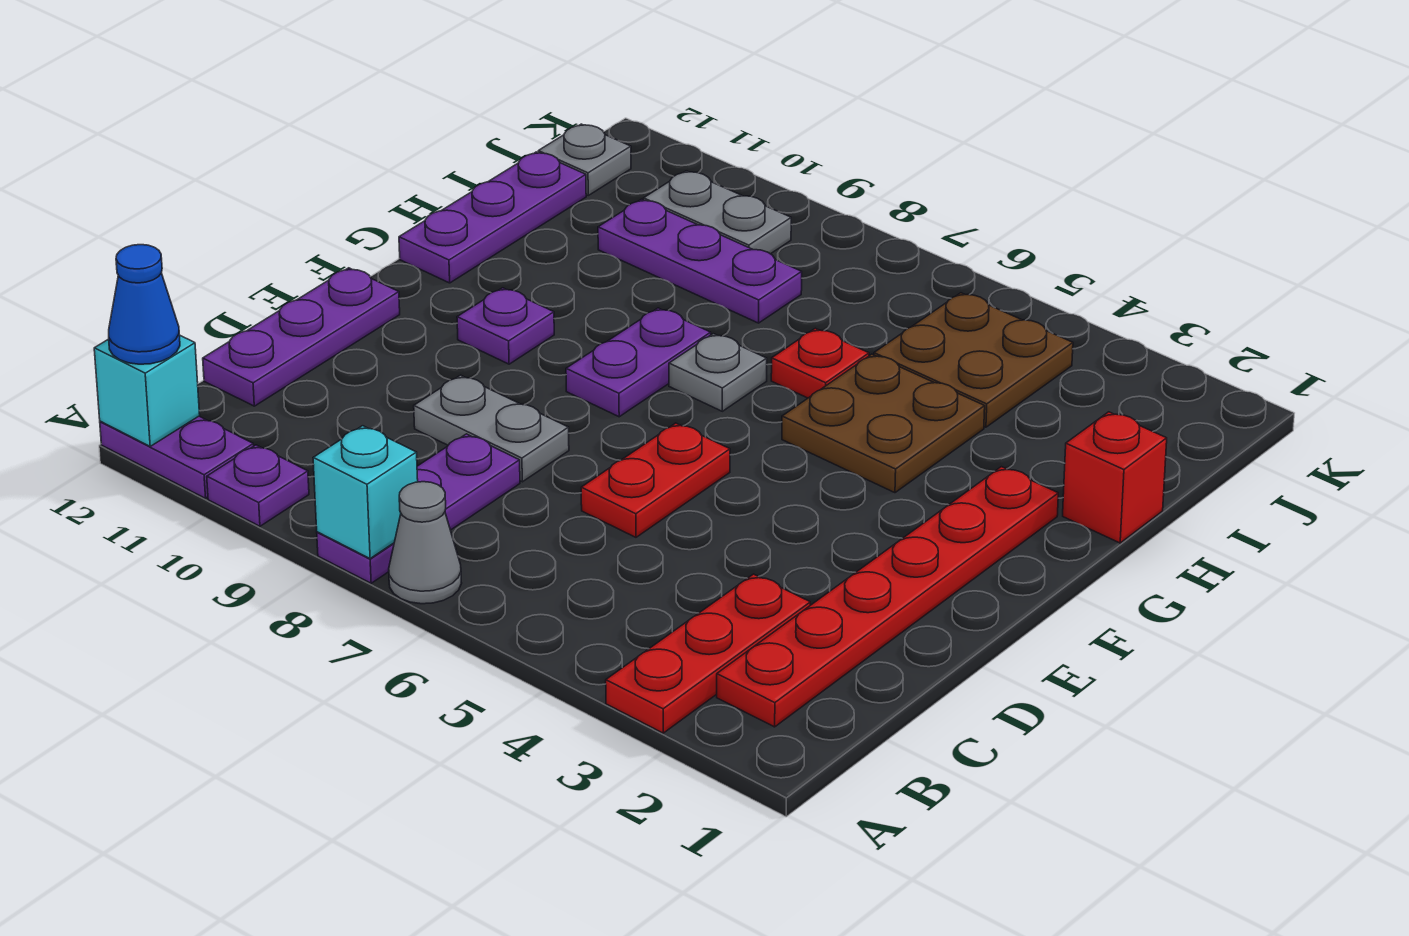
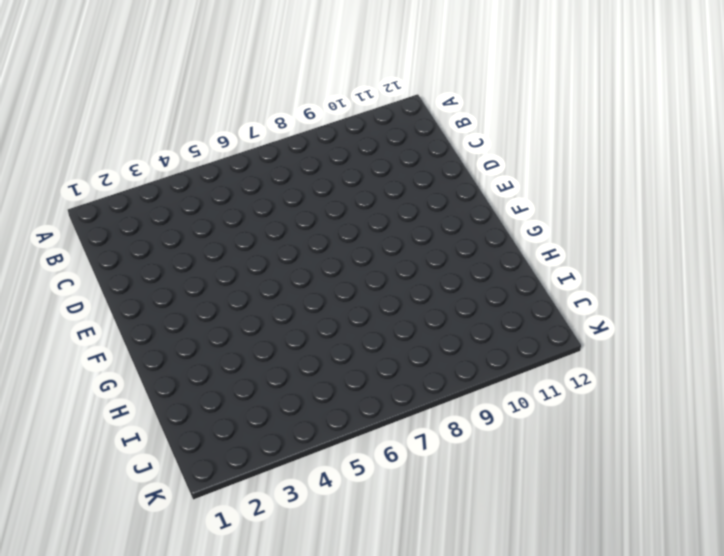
none -> red 1x3 plate [606,574,810,733]
none -> grey 1x1 cone [389,482,462,604]
none -> purple 1x3 plate [317,434,520,583]

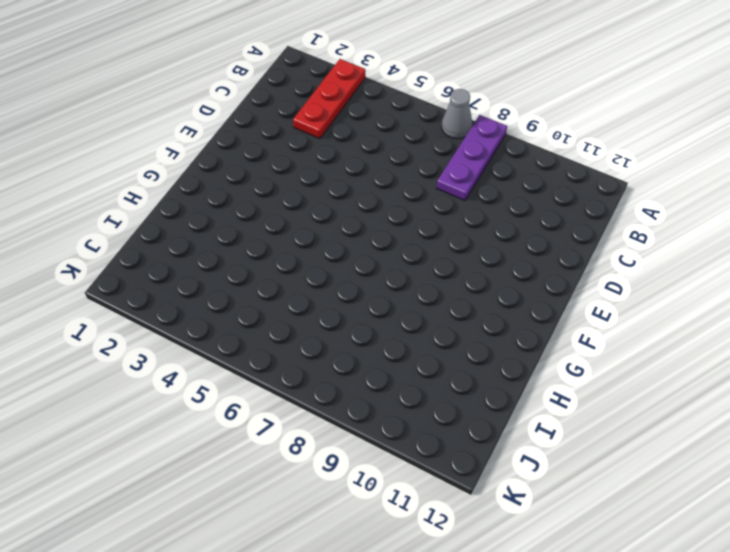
none -> purple 1x1 plate [207,445,309,526]
none -> purple 1x2 plate [100,416,254,498]
none -> red 1x6 plate [717,467,1058,727]

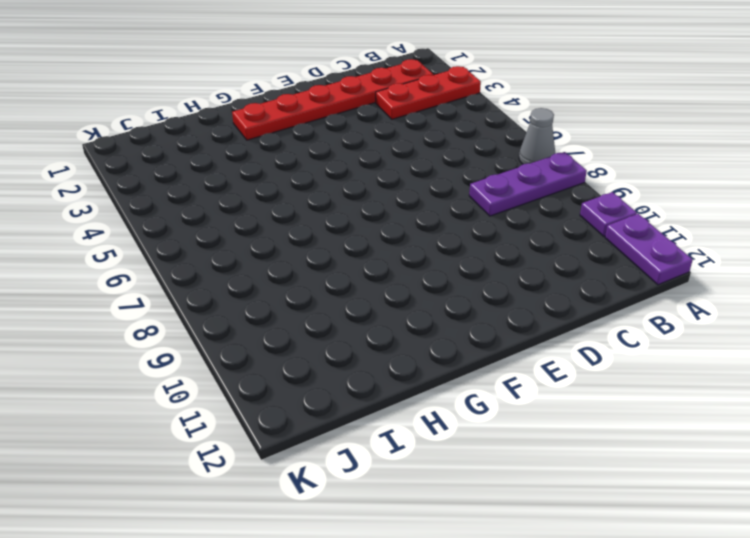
none -> purple 1x3 plate [203,268,400,406]
none -> red 1x2 plate [581,423,730,537]
none -> grey 1x2 plate [414,375,569,482]

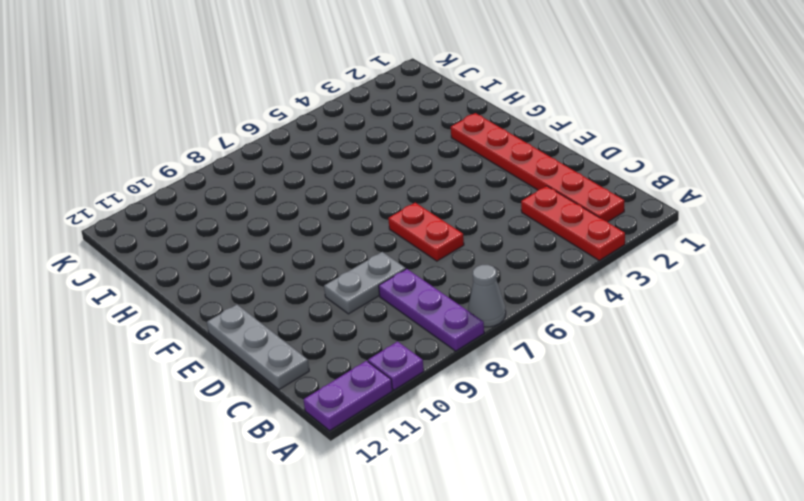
grey 1x3 plate [207,305,309,389] -> purple 1x3 plate [203,268,400,406]
none -> purple 1x2 plate [566,308,711,417]
none -> purple 1x1 plate [457,288,554,364]
none -> brown 2x2 plate [782,354,985,493]

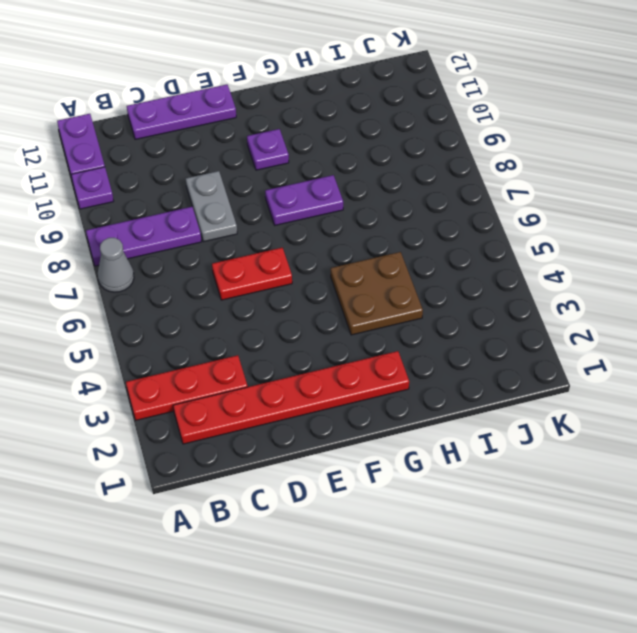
none -> grey 1x1 plate [669,334,767,411]
none -> purple 1x3 plate [399,152,586,283]
none -> red 1x1 brick [1063,412,1167,543]

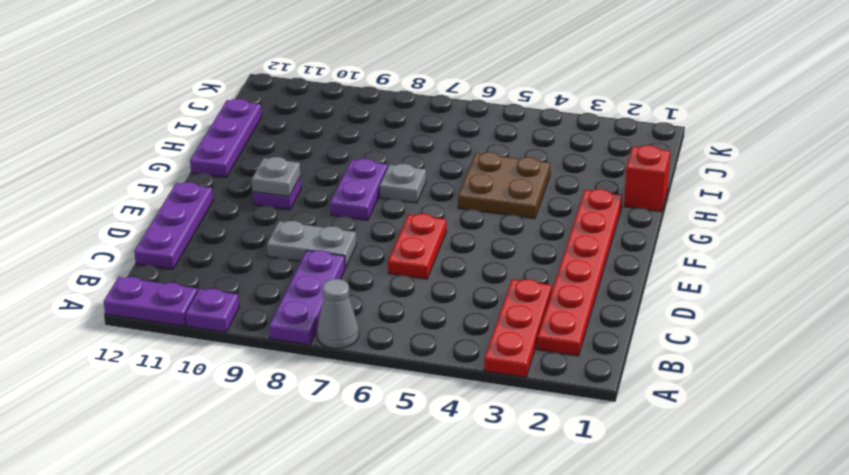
grey 1x1 plate [252,157,301,196] -> grey 1x1 plate moved to [538,124,631,195]
none -> red 1x1 plate [771,328,869,398]
none -> brown 2x2 plate [874,293,1073,427]
none -> purple 1x3 plate [598,199,802,323]

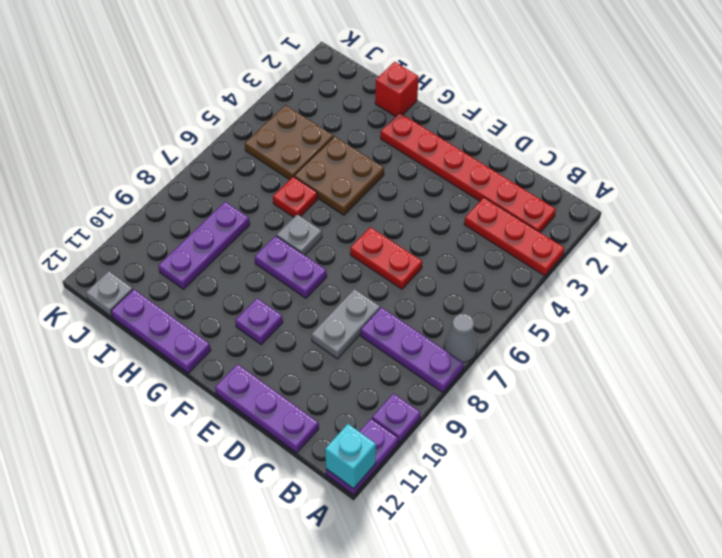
none -> grey 1x2 plate [644,171,791,254]
none -> cyan 1x1 brick [313,426,418,559]
none -> blue 1x1 cone [109,245,180,364]

